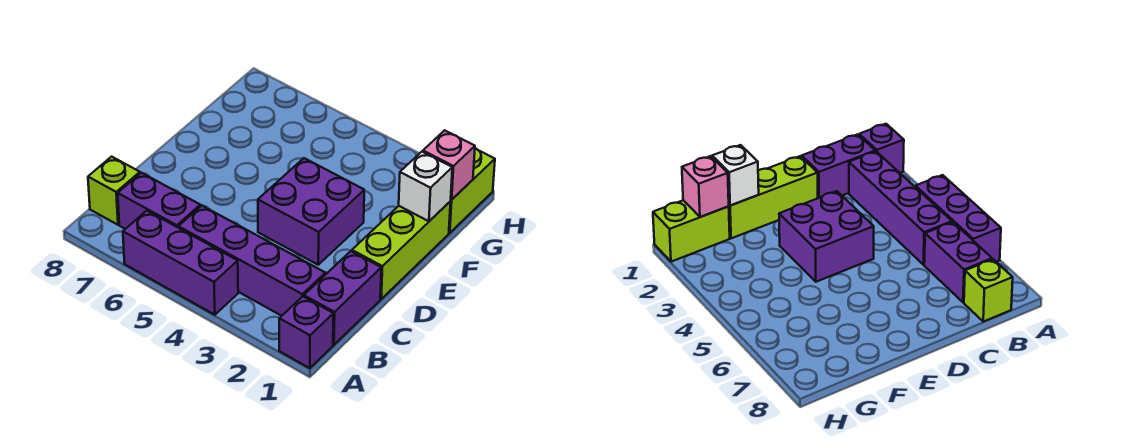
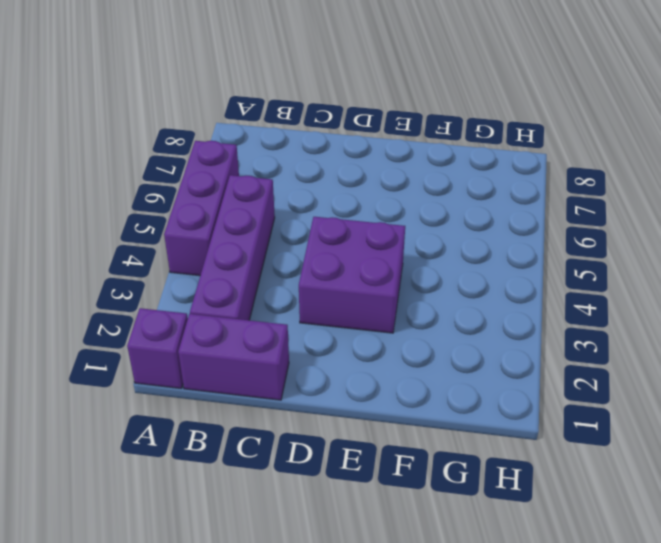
none -> purple 1x2 brick [118,173,200,229]
none -> lime 1x1 brick [88,157,140,225]

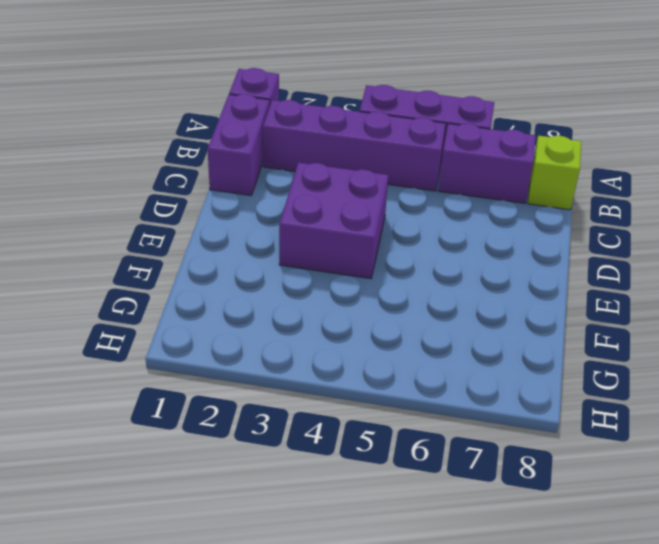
none -> lime 1x3 brick [352,201,451,299]
none -> lime 1x2 brick [449,148,495,233]

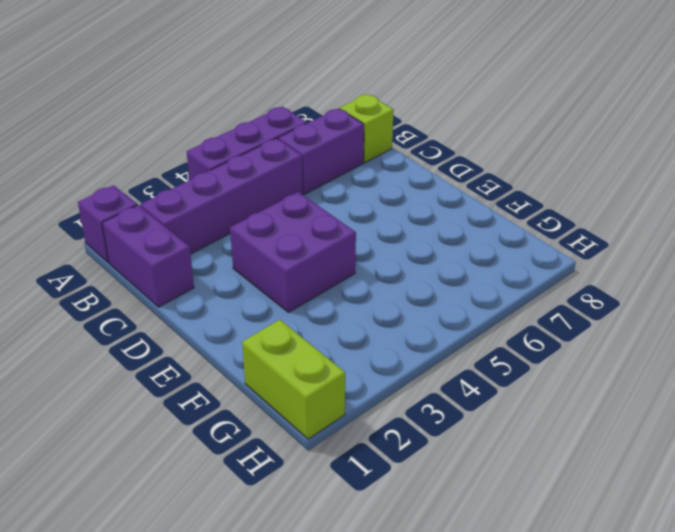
none -> lime 1x3 brick [352,201,451,299]
none -> white 1x1 brick [399,152,452,221]

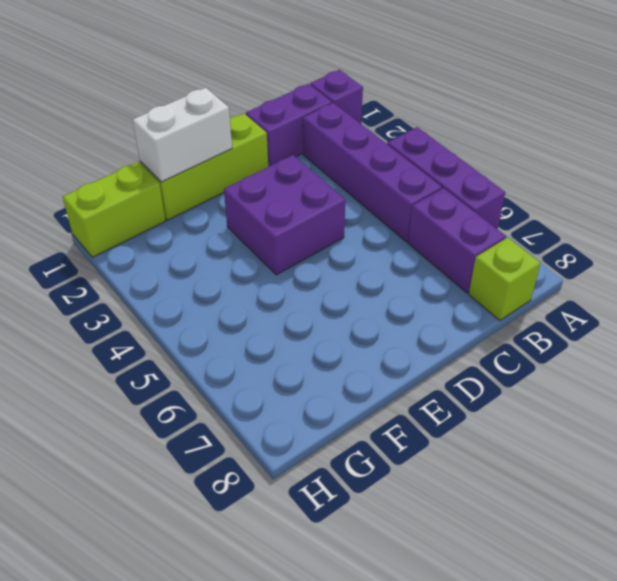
white 1x2 brick [133,88,232,182] -> white 1x1 brick [399,152,452,221]
none -> pink 1x1 brick [423,130,475,200]

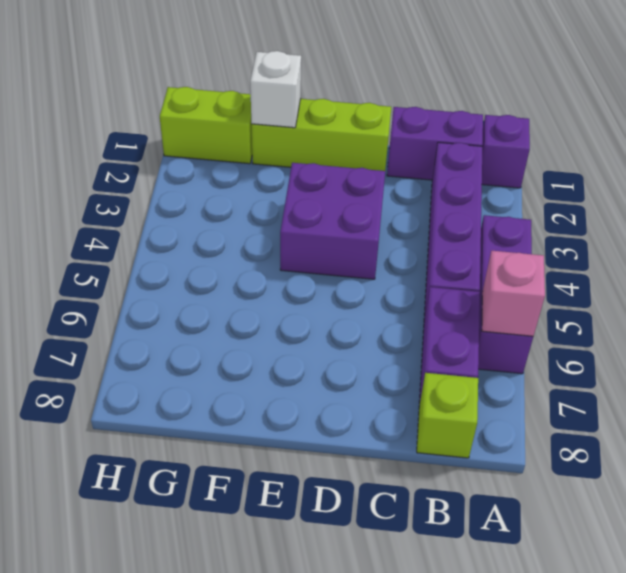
pink 1x1 brick [482,251,545,336] -> pink 1x1 brick moved to [423,130,475,200]

